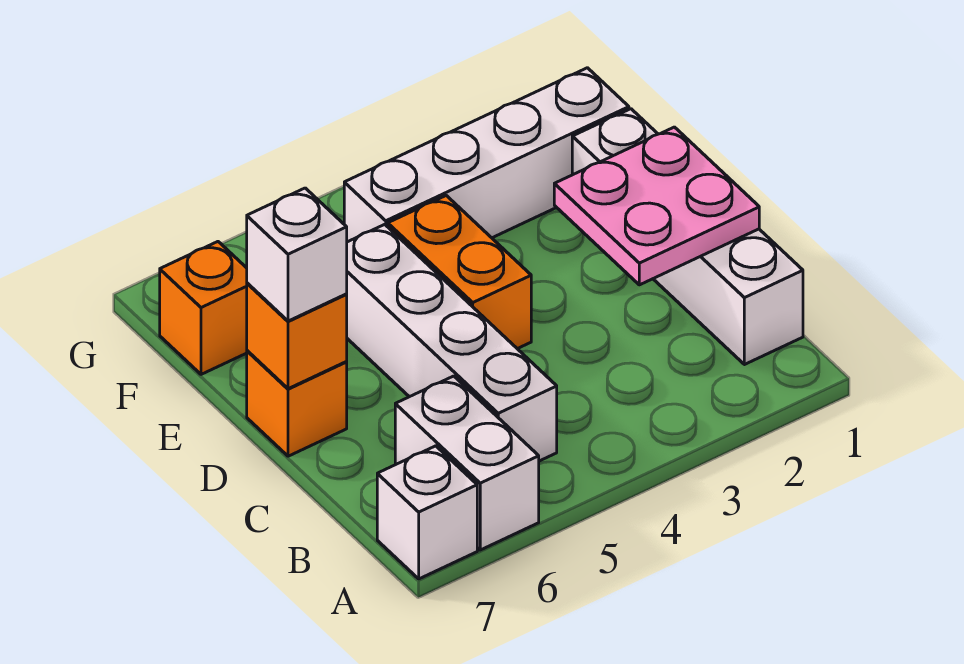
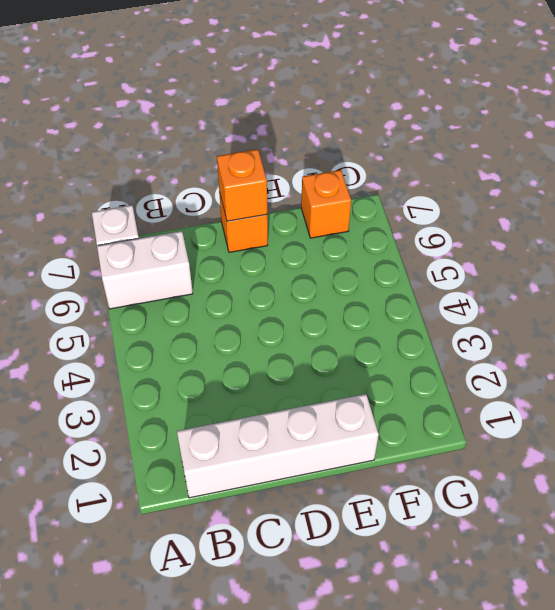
none -> white 1x4 brick [346,224,557,461]
none -> orange 1x2 brick [388,196,531,349]

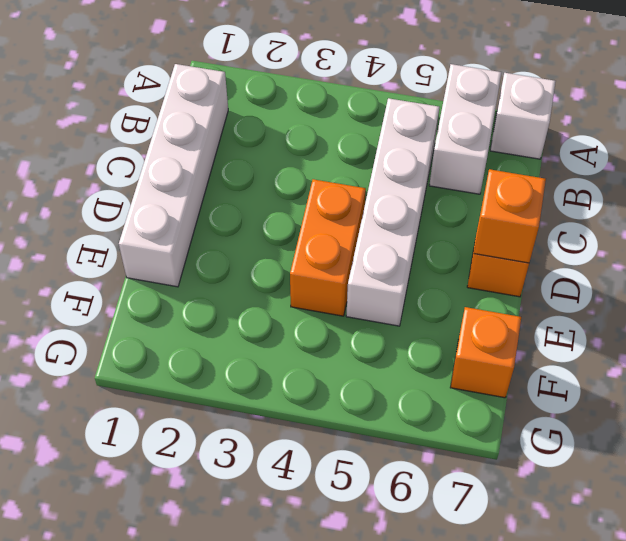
none -> white 1x4 brick [344,68,629,242]
none -> pink 2x2 plate [554,127,759,285]

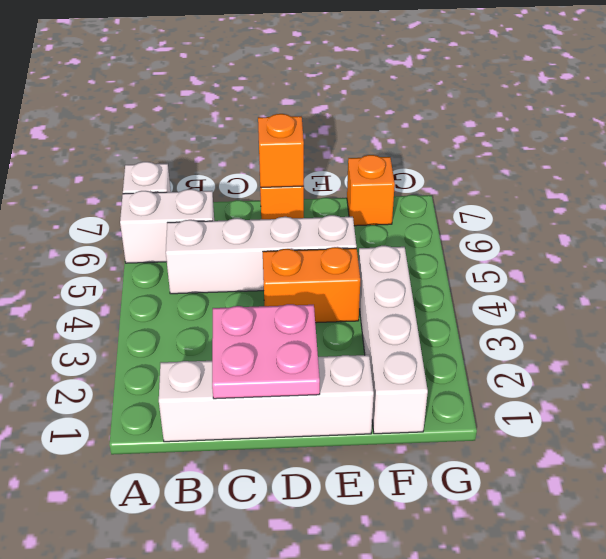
none -> white 1x1 brick [247,188,347,321]

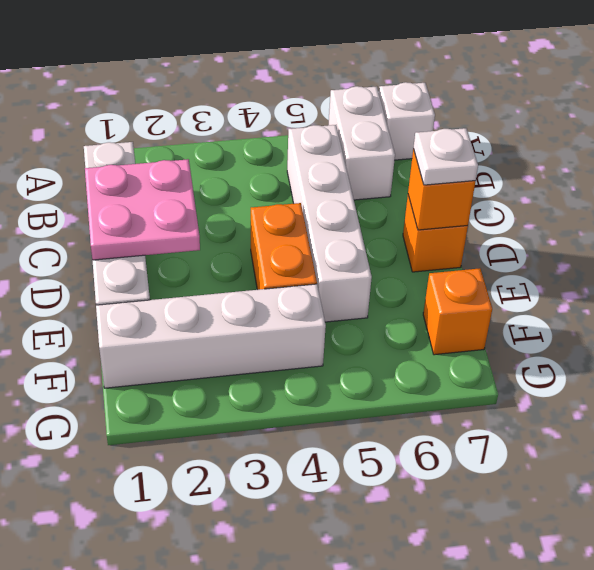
white 1x1 plate [413,128,478,185] -> white 1x1 brick [247,188,347,321]

